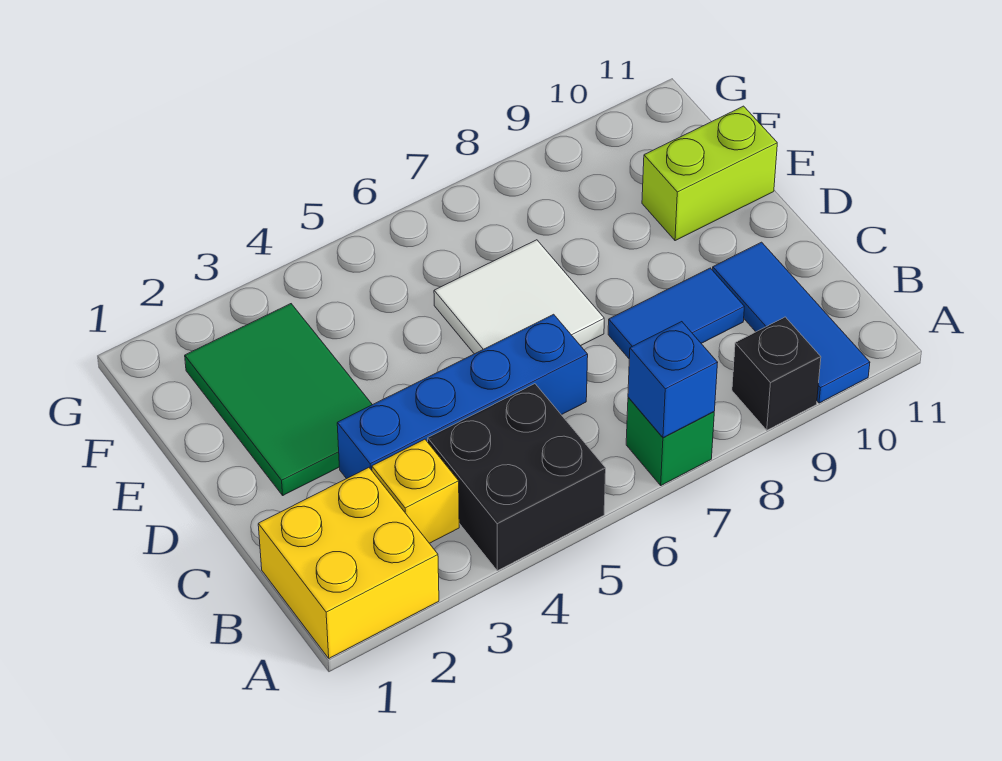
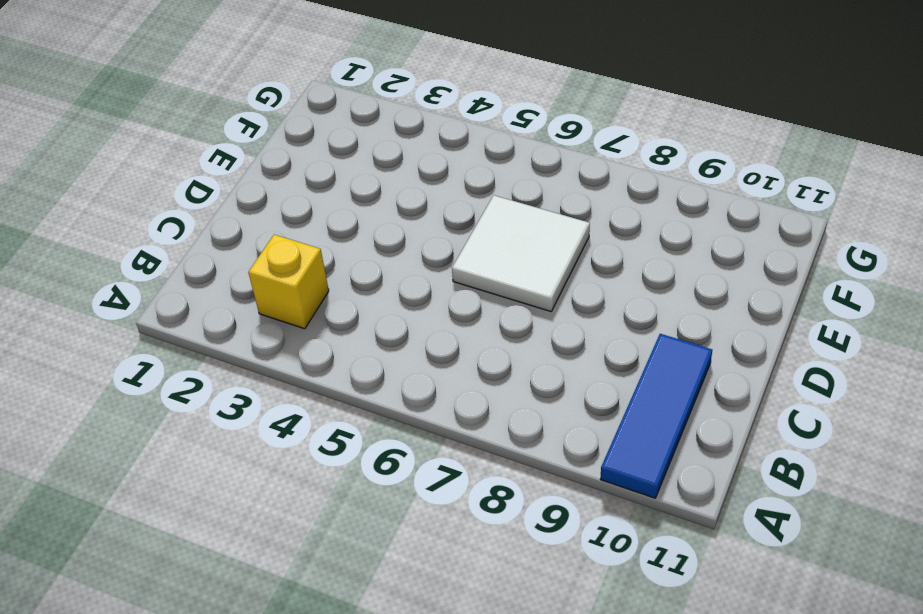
none -> yellow 2x2 brick [258,468,439,658]
none -> black 2x2 brick [428,384,606,571]
none -> green 1x1 brick [626,398,714,485]

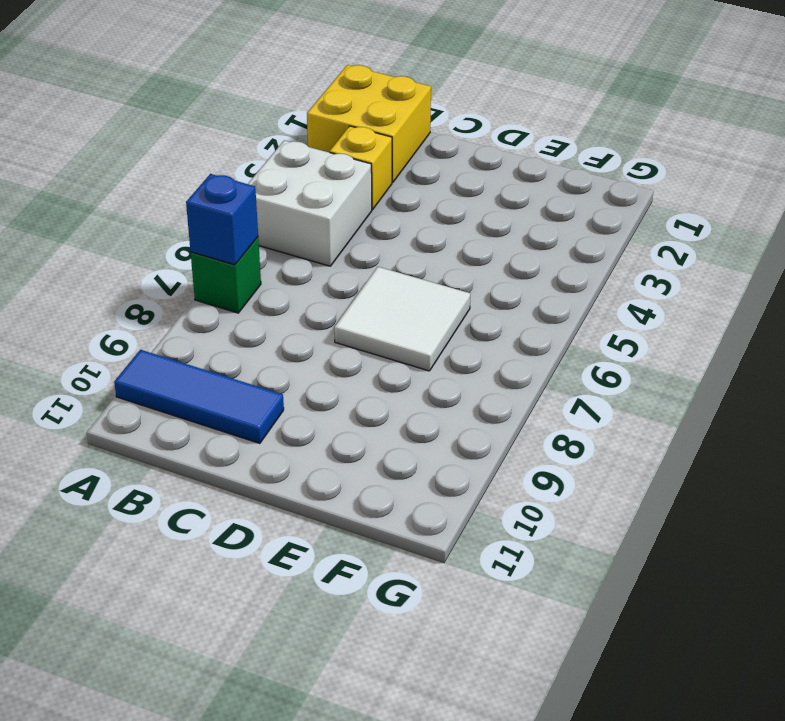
white 2x2 brick [248,140,372,266] -> black 2x2 brick [428,384,606,571]
none -> black 1x1 brick [732,317,821,430]
none -> blue 1x4 brick [337,314,588,479]
none -> blue 1x2 tile [608,268,744,358]

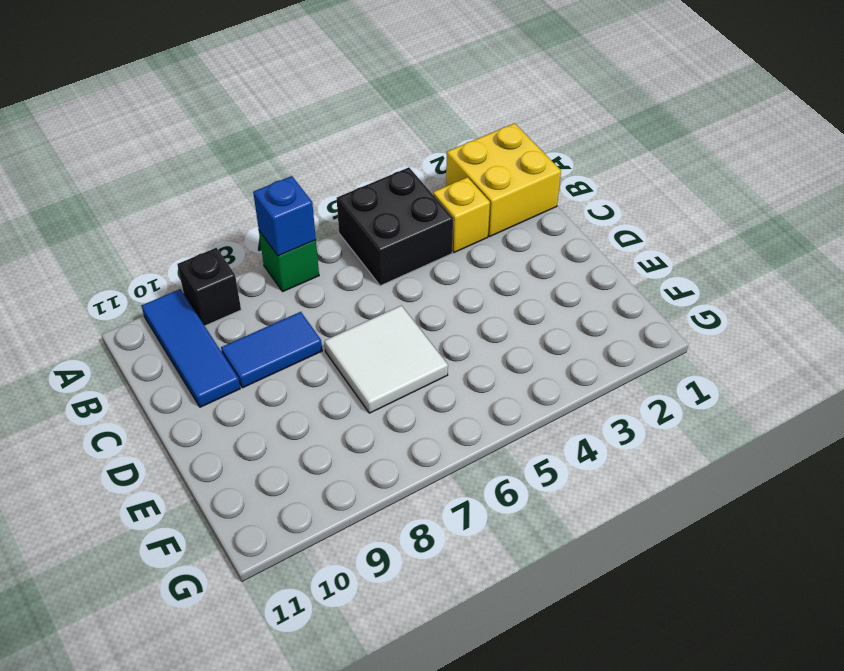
none -> blue 1x4 brick [337,314,588,479]
none -> green 2x3 tile [185,304,372,495]
none -> lime 1x2 brick [642,106,777,241]

